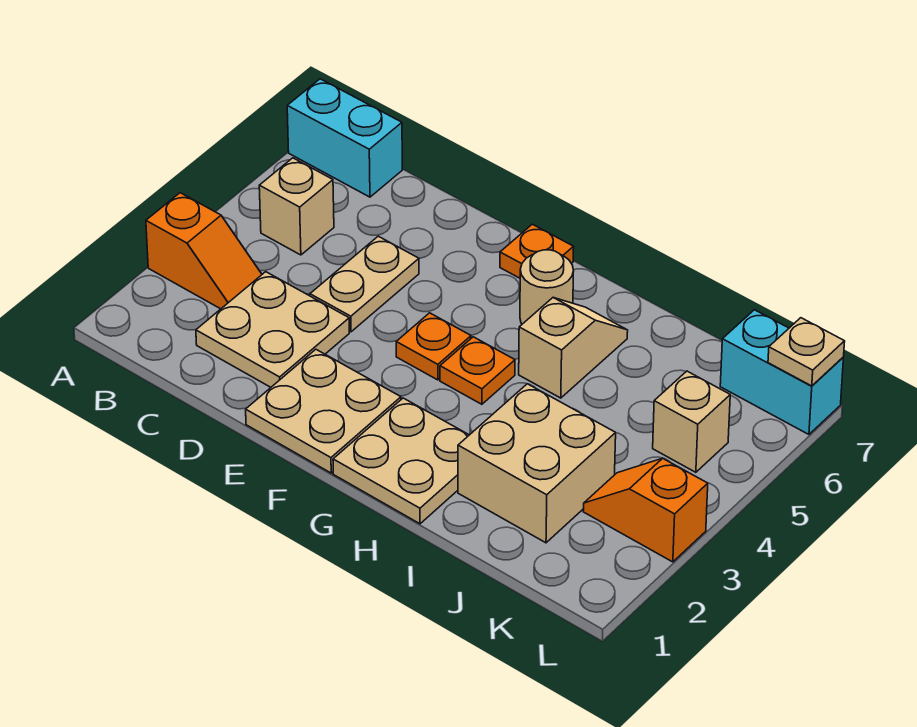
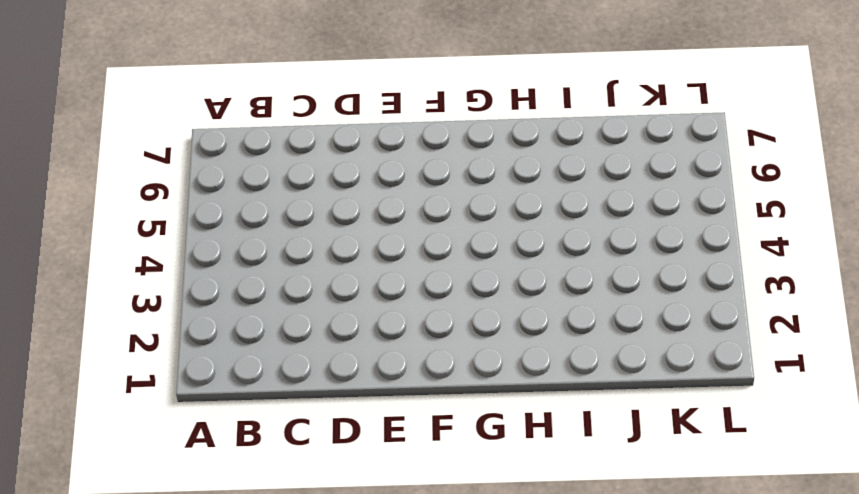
none -> orange 1x2 slope [146,193,262,309]
none -> cyan 1x2 brick [287,79,402,197]
none -> tan 1x1 brick [259,158,334,255]

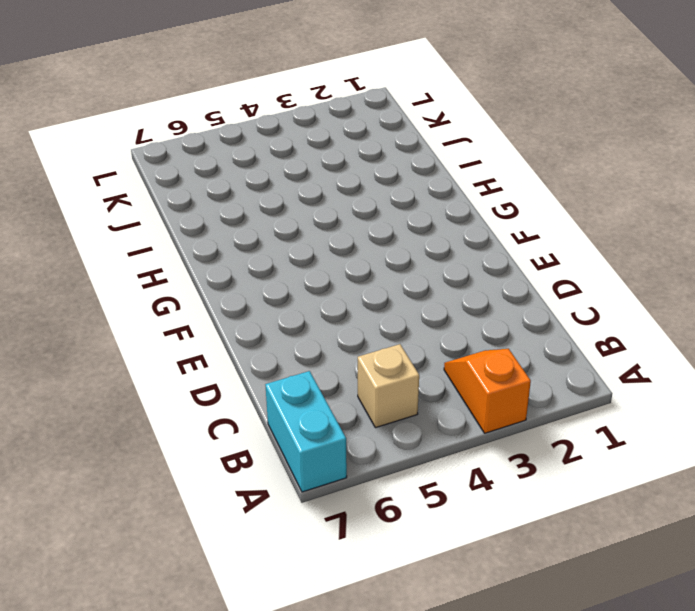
none -> tan 2x2 plate [196,272,349,387]
none -> tan 1x2 plate [310,236,419,332]
none -> tan 2x2 plate [246,349,401,473]

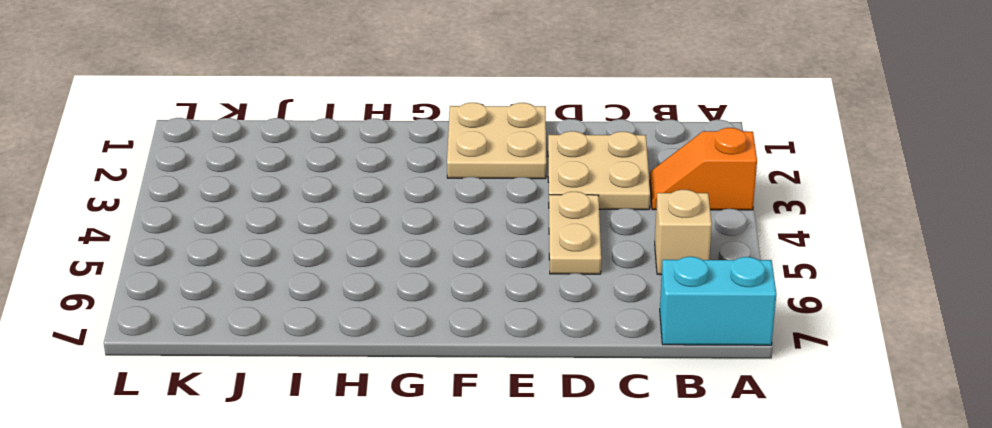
none -> orange 1x1 plate [396,313,471,380]
none -> orange 1x1 plate [500,224,574,278]
none -> tan 2x2 plate [333,398,469,524]

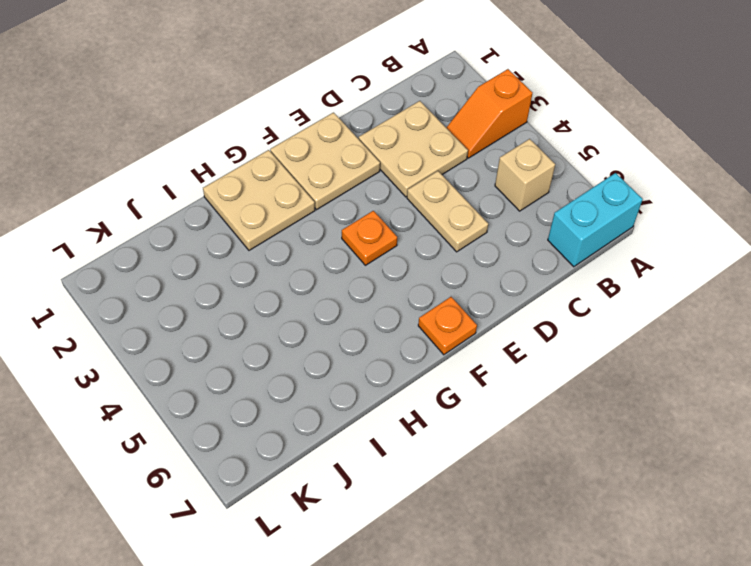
none -> orange 1x1 plate [440,337,515,404]
none -> tan 1x1 round brick [520,250,574,324]
none -> tan 1x2 slope [519,298,628,398]

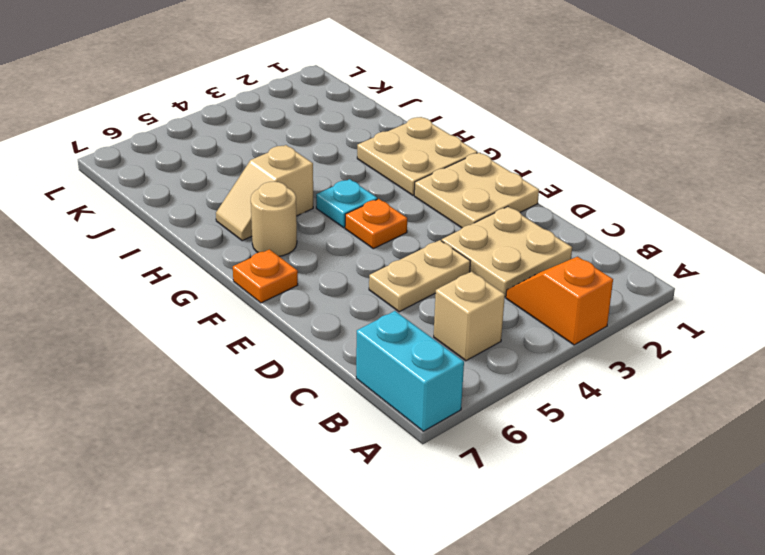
cyan 1x1 plate [316,179,377,228] -> orange 1x1 plate [440,337,515,404]
none -> tan 2x2 brick [458,384,616,543]
none -> orange 1x2 slope [583,458,708,562]
none -> tan 1x1 brick [653,371,730,472]

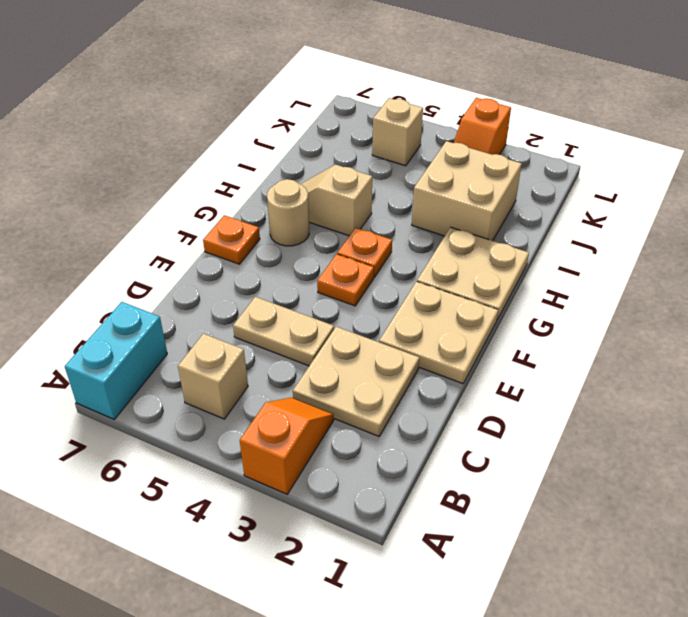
none -> cyan 1x2 brick [720,310,844,434]
none -> tan 1x1 plate [768,318,845,386]

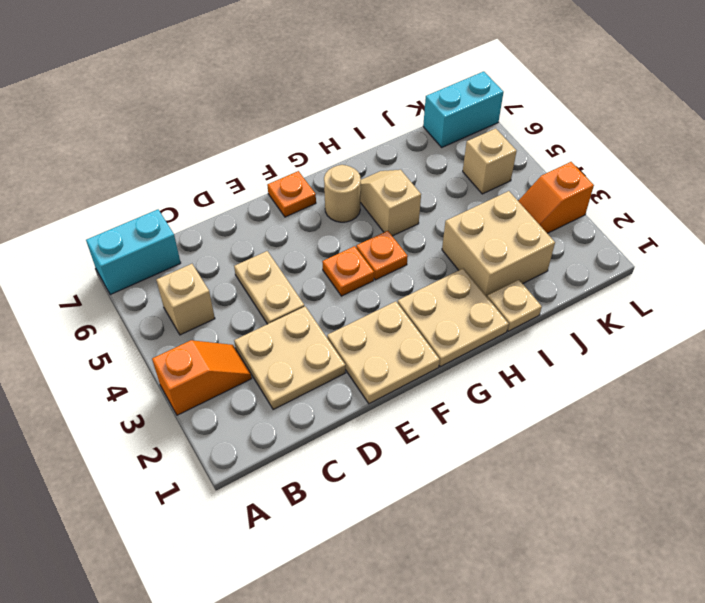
tan 1x1 plate [487,280,542,331] -> tan 1x1 plate moved to [768,318,845,386]

